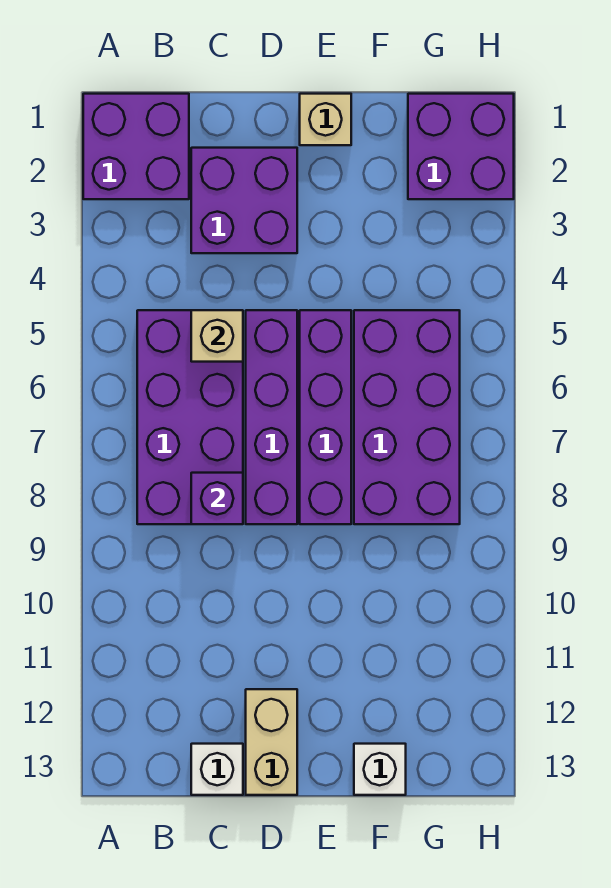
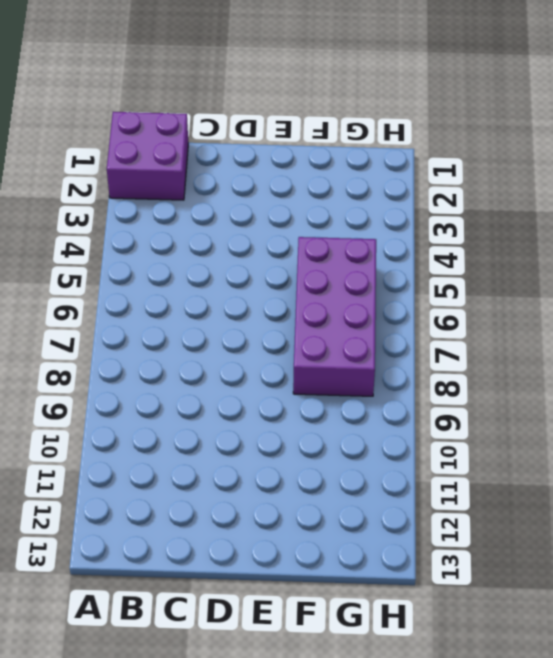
none -> purple 2x4 brick [137,310,243,524]
none -> purple 2x2 brick [191,148,297,253]
none -> white 1x1 brick [191,744,243,795]

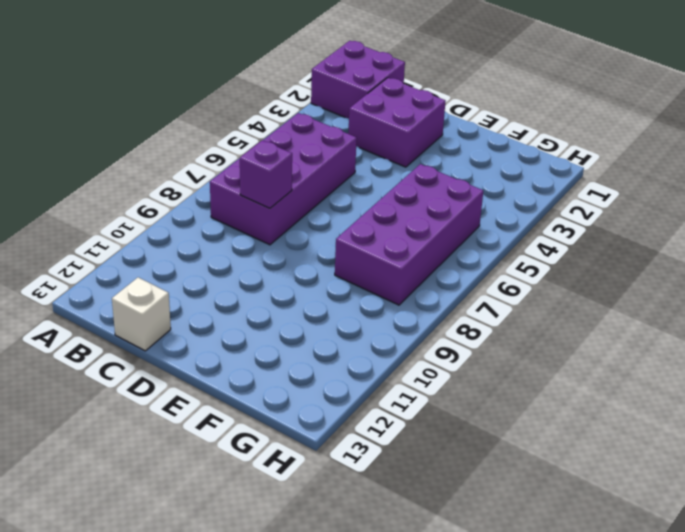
none -> purple 1x4 brick [246,310,297,524]
none -> tan 1x2 brick [246,689,297,795]
none -> tan 1x1 brick [300,94,351,145]

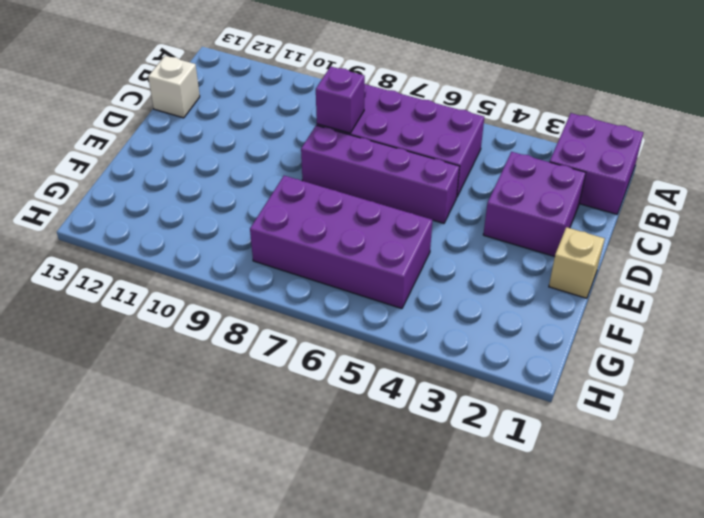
none -> tan 1x2 brick [246,689,297,795]
none -> purple 1x4 brick [300,310,351,524]
none -> white 1x1 brick [354,744,406,795]

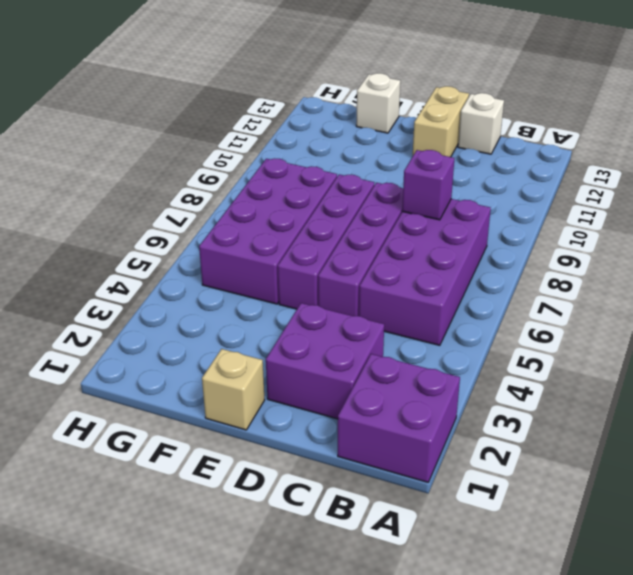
none -> purple 2x2 brick [408,94,514,199]
none -> tan 1x1 brick [191,310,243,362]

